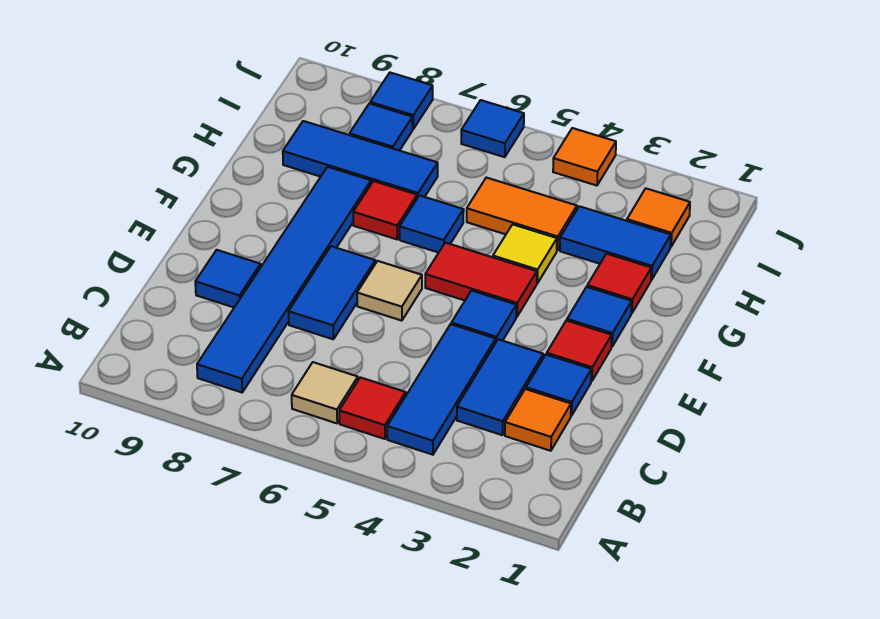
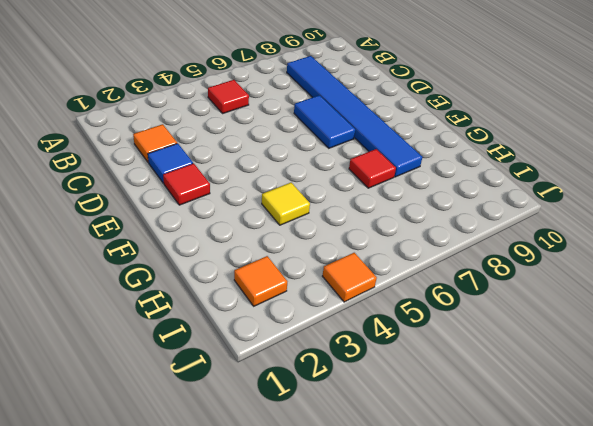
none -> blue 1x3 tile [387,324,496,455]
none -> tan 1x1 tile [292,362,358,423]
none -> blue 1x2 tile [457,339,543,435]

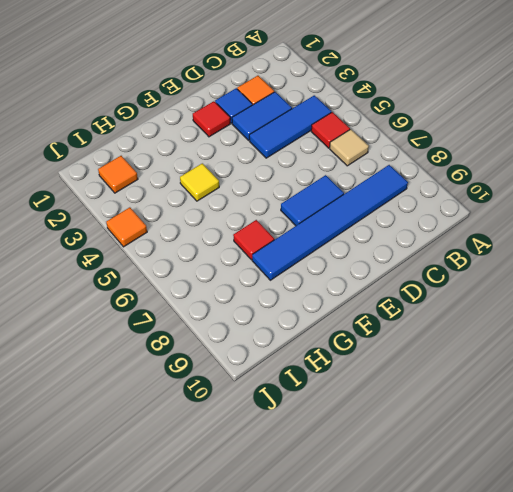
none -> blue 1x1 tile [195,250,261,307]
none -> blue 1x1 tile [451,291,516,342]
none -> tan 1x1 tile [357,261,422,321]

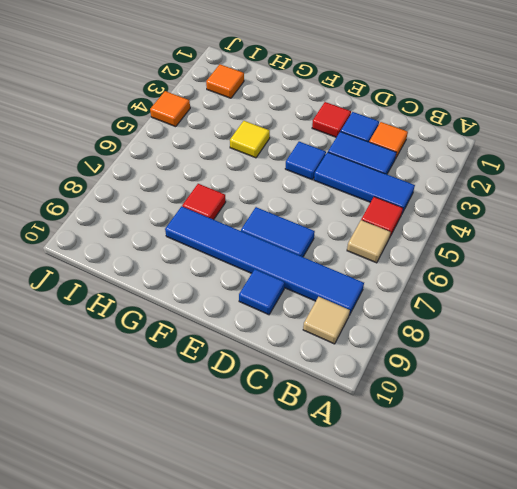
tan 1x1 tile [303,297,350,344] -> tan 1x1 tile moved to [357,261,422,321]
none -> blue 1x1 tile [567,287,632,347]
none -> red 1x2 tile [425,243,537,317]
none -> red 1x1 tile [587,254,651,313]

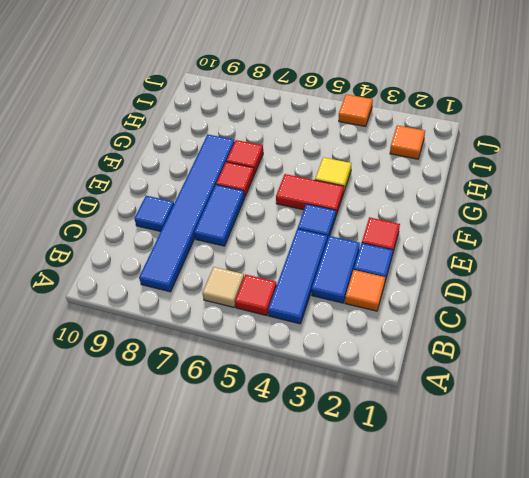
red 1x1 tile [216,162,254,197] -> red 1x1 tile moved to [587,254,651,313]
none -> tan 1x1 tile [357,261,422,321]
none -> blue 1x1 tile [567,287,632,347]
none -> blue 1x1 tile [400,195,464,253]

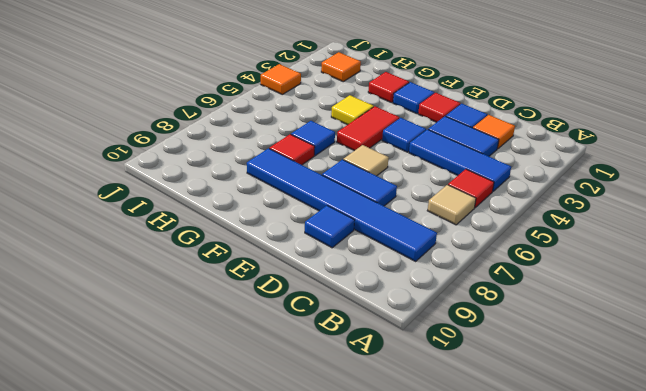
none -> blue 1x2 tile [560,206,671,280]
none -> orange 1x2 tile [467,178,577,250]
none -> blue 1x3 tile [283,121,438,198]

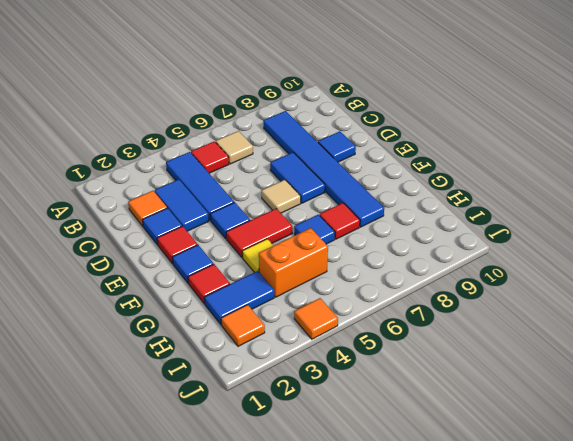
orange 1x2 brick [259,228,328,297] -> orange 1x2 tile [467,178,577,250]
none -> blue 1x3 tile [283,121,438,198]
none -> blue 1x1 tile [349,103,413,151]
none -> blue 1x1 tile [461,100,524,157]

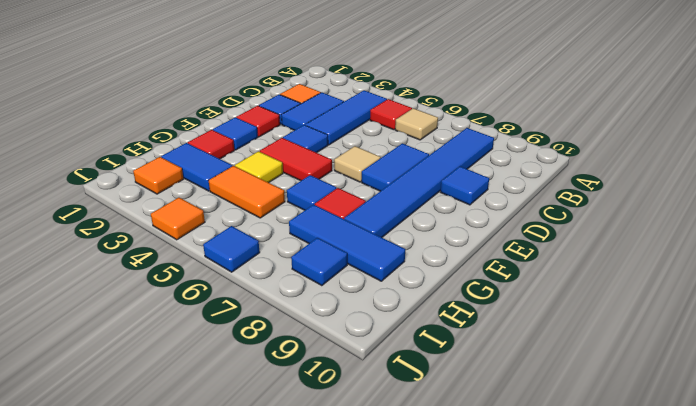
none -> blue 1x1 tile [370,73,433,129]

